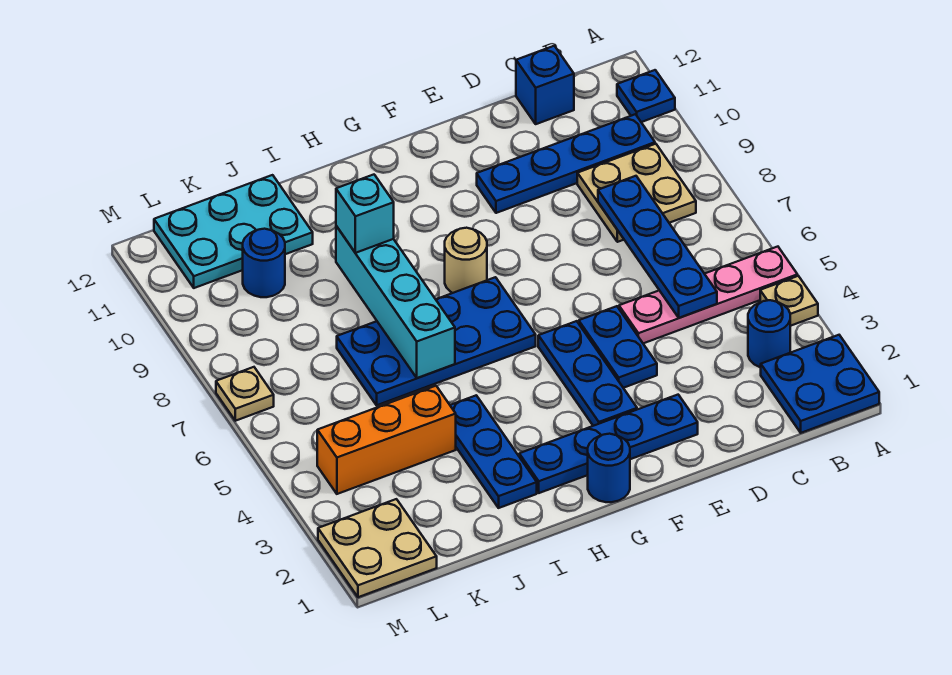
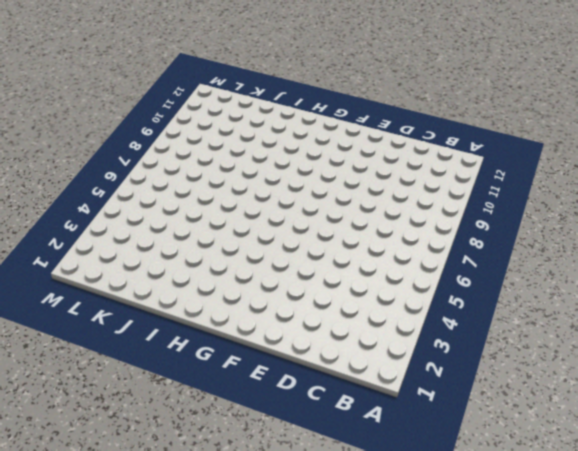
none -> blue 2x2 plate [761,335,879,433]
none -> tan 1x1 plate [760,276,818,326]
none -> pink 1x4 plate [619,247,798,343]

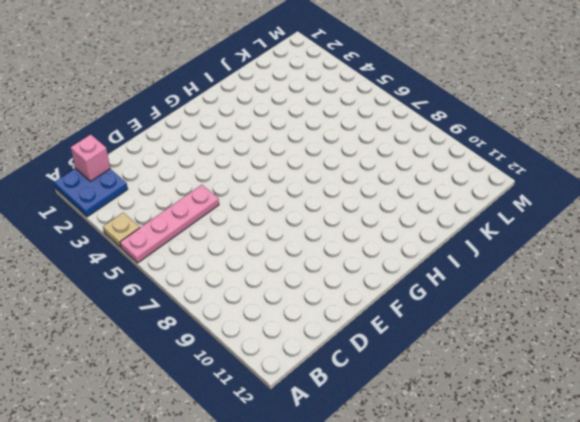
pink 1x1 brick [71,135,110,181] -> none
none -> blue 1x1 plate [617,70,675,122]
none -> blue 1x1 round brick [748,300,790,367]
none -> tan 2x2 plate [577,144,696,242]

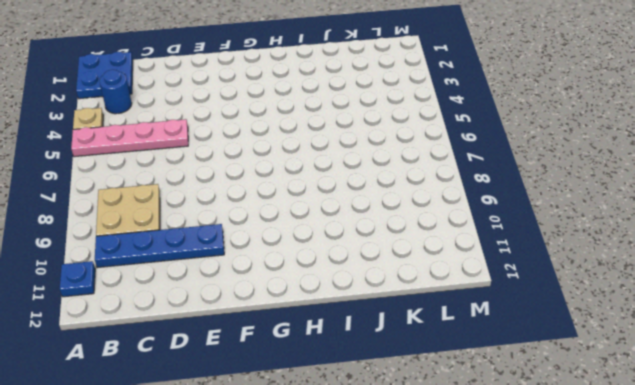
none -> blue 1x1 brick [516,46,574,124]
none -> blue 1x4 plate [519,395,698,493]
none -> blue 1x2 plate [579,306,657,388]

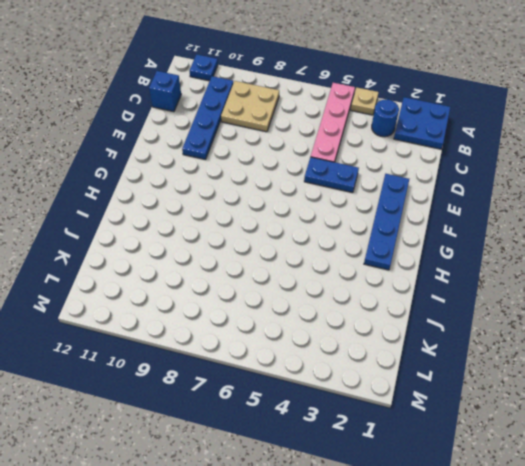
none -> blue 1x3 plate [538,321,637,426]
none -> blue 1x1 round brick [588,434,630,502]
none -> blue 2x4 plate [337,277,536,405]

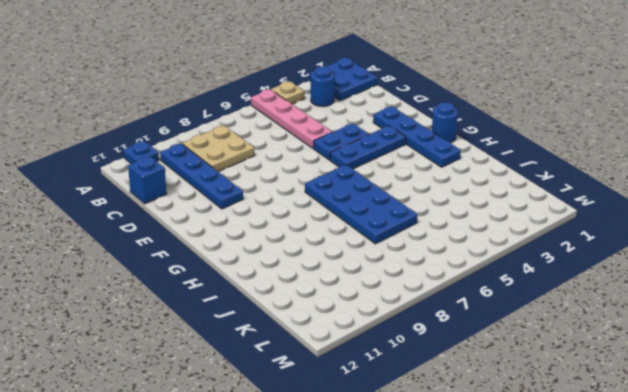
none -> tan 1x1 round brick [445,228,487,293]
none -> blue 1x3 plate [450,395,537,508]
none -> orange 1x3 brick [317,386,456,494]

